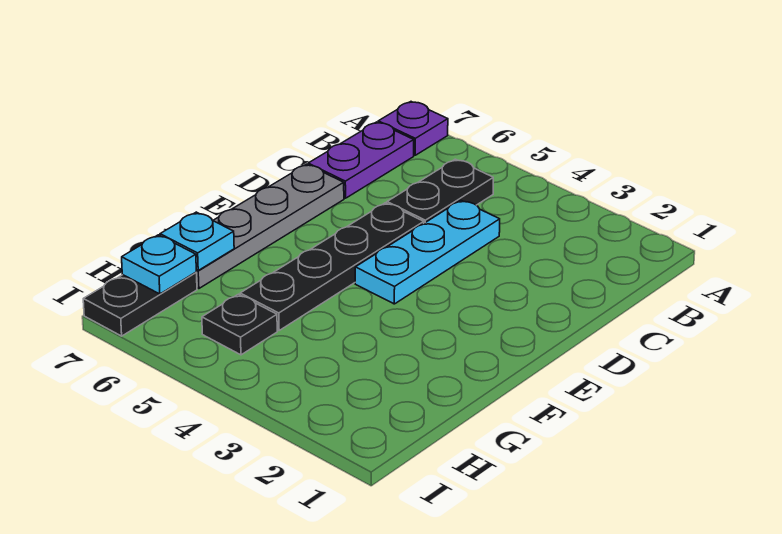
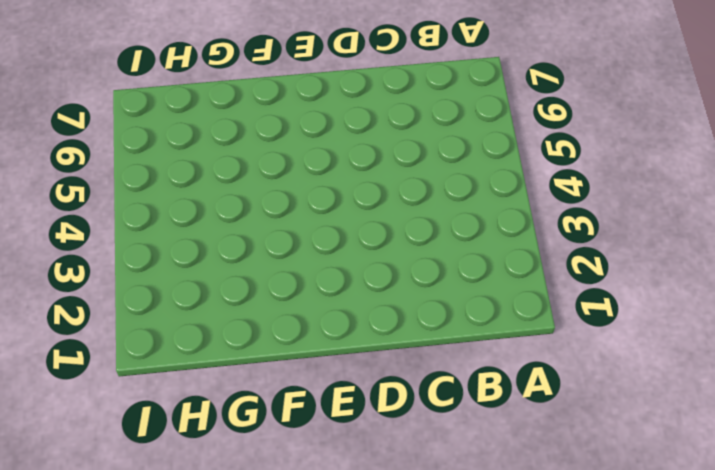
none -> purple 1x1 plate [378,102,448,155]
none -> black 1x2 plate [387,159,493,223]

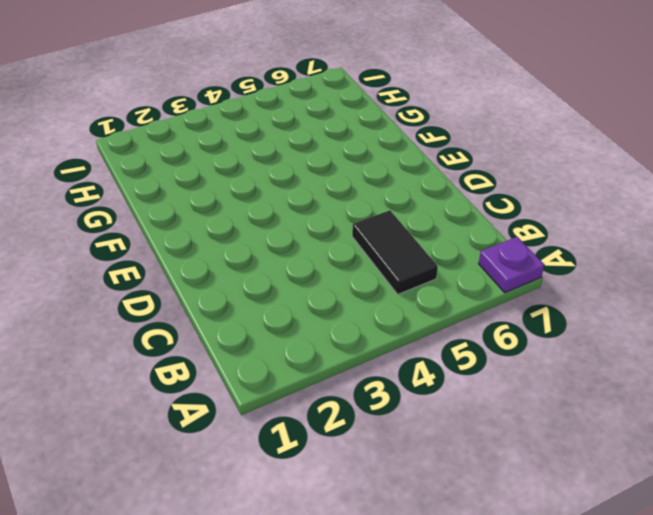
black 1x2 tile [352,210,438,294] -> black 1x2 plate [387,159,493,223]
none -> purple 1x2 plate [308,122,414,198]
none -> cyan 1x3 plate [355,200,500,304]

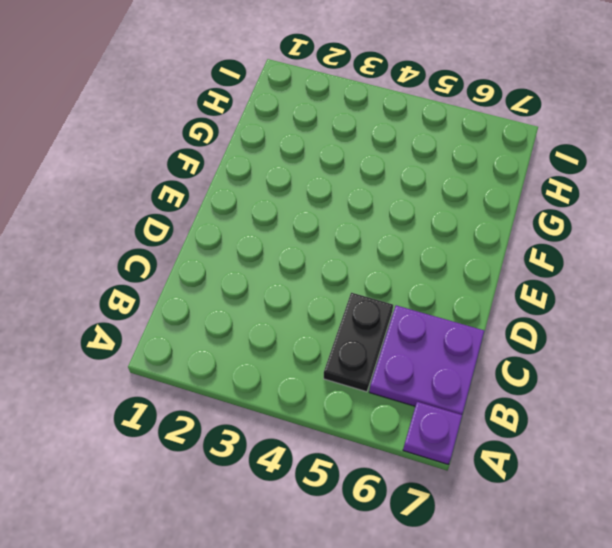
purple 2x2 plate [369,305,485,415] -> purple 1x2 plate [308,122,414,198]
none -> cyan 1x3 plate [355,200,500,304]
none -> black 1x4 plate [240,203,424,330]

